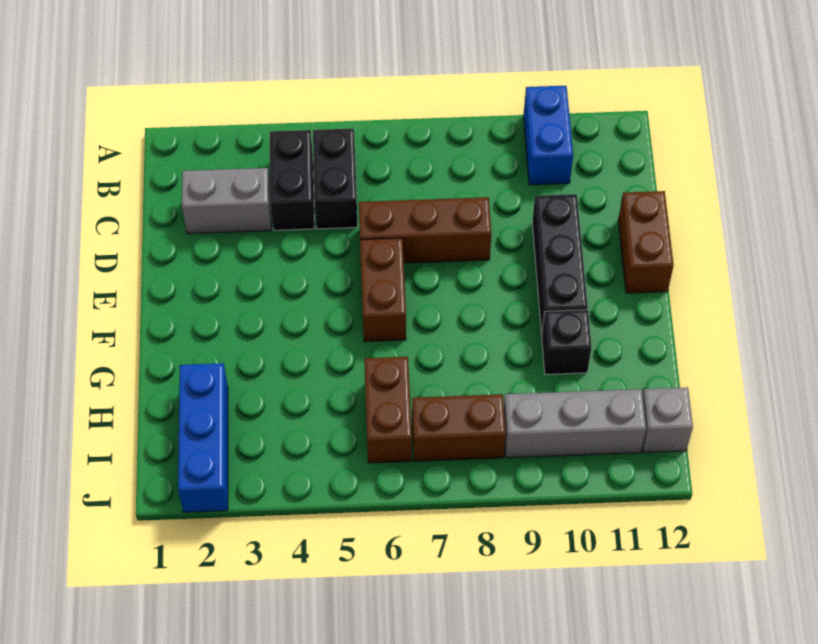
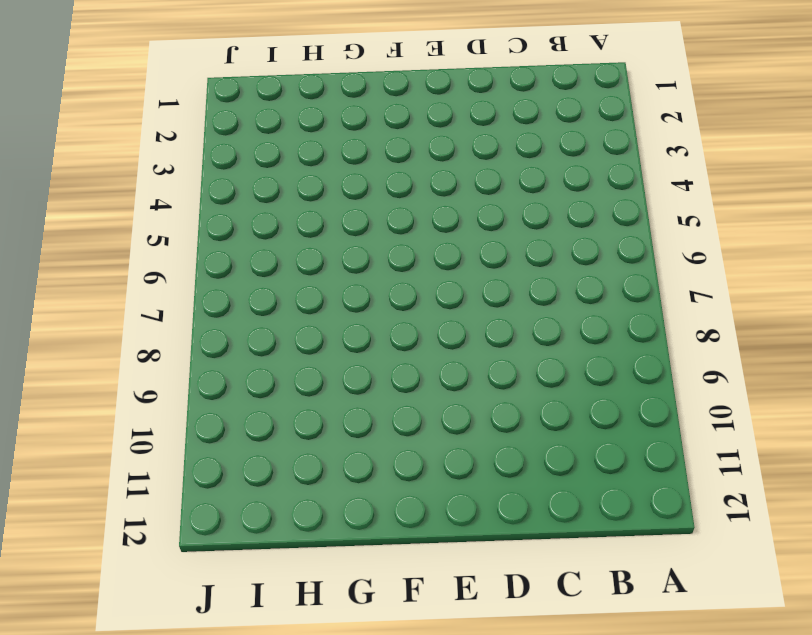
none -> blue 1x2 brick [524,86,573,185]
none -> black 1x2 brick [270,130,314,230]
none -> black 1x2 brick [313,129,358,229]

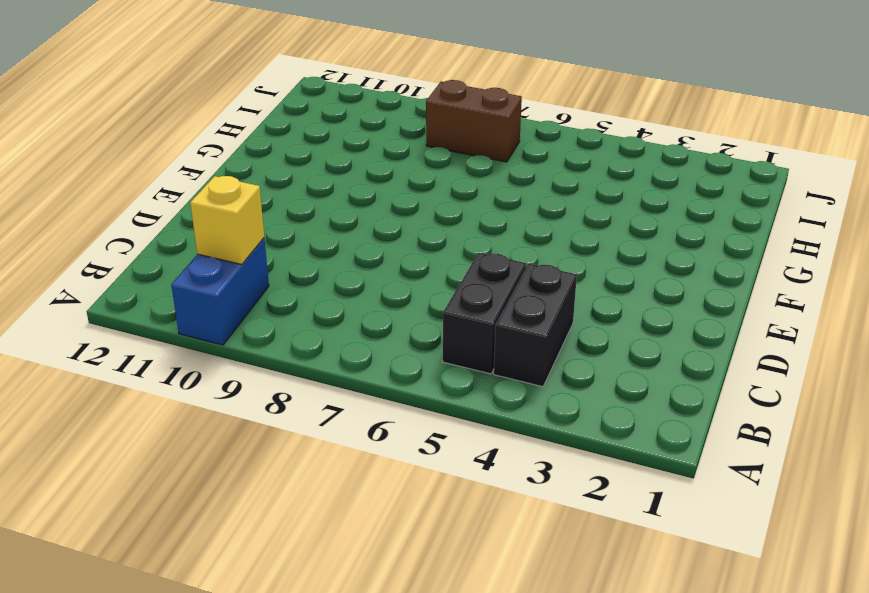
yellow 1x1 brick [190,176,264,264] -> none
none -> grey 1x2 brick [182,168,271,234]
none -> brown 1x3 brick [359,197,491,263]
none -> black 1x3 brick [532,194,588,334]

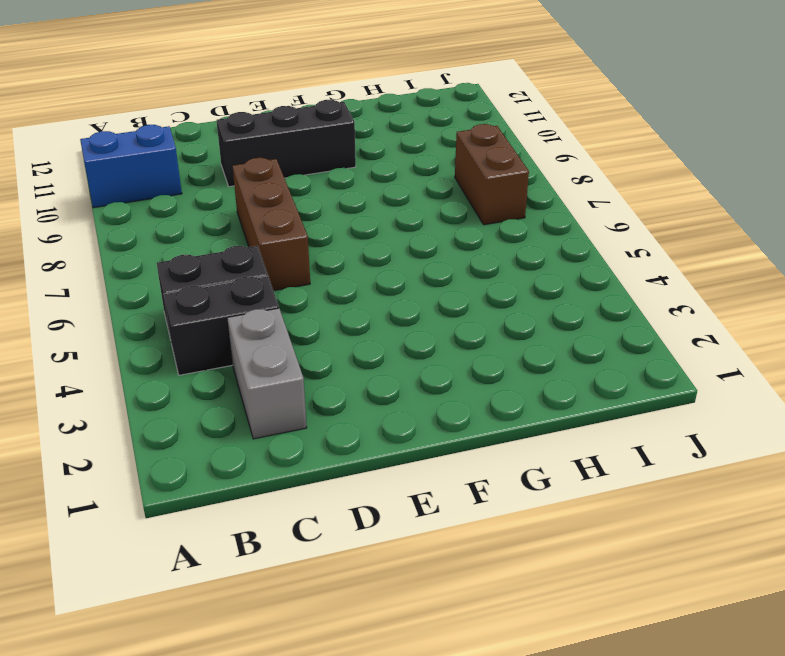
none -> brown 1x2 brick [618,191,674,293]
none -> brown 1x2 brick [360,238,406,342]
none -> black 1x1 brick [542,310,592,374]

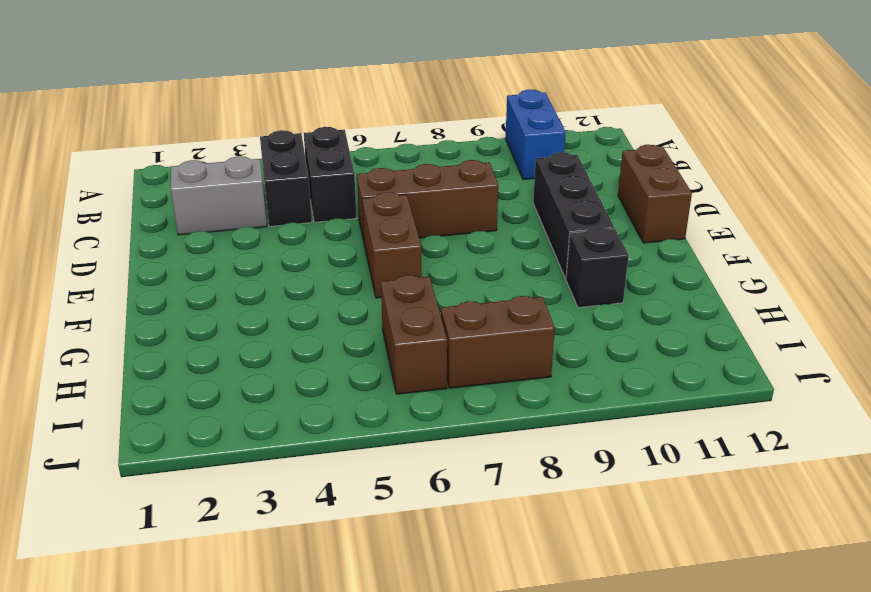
none -> blue 1x3 brick [178,363,228,512]
none -> grey 1x3 brick [504,389,646,458]
none -> grey 1x1 brick [642,387,693,453]

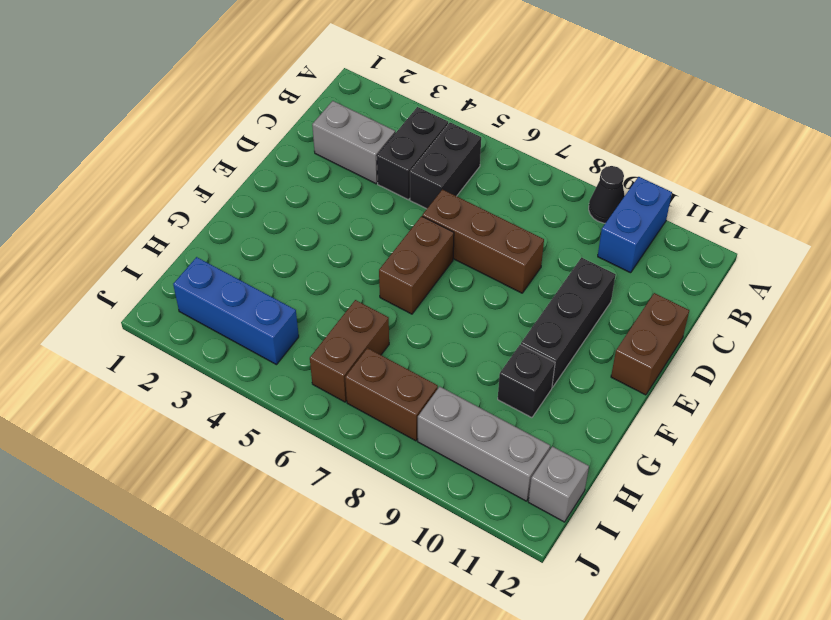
black 1x1 cone [589,166,625,223] -> none
blue 1x3 brick [173,257,299,365] -> blue 1x3 brick turned to [178,363,228,512]

